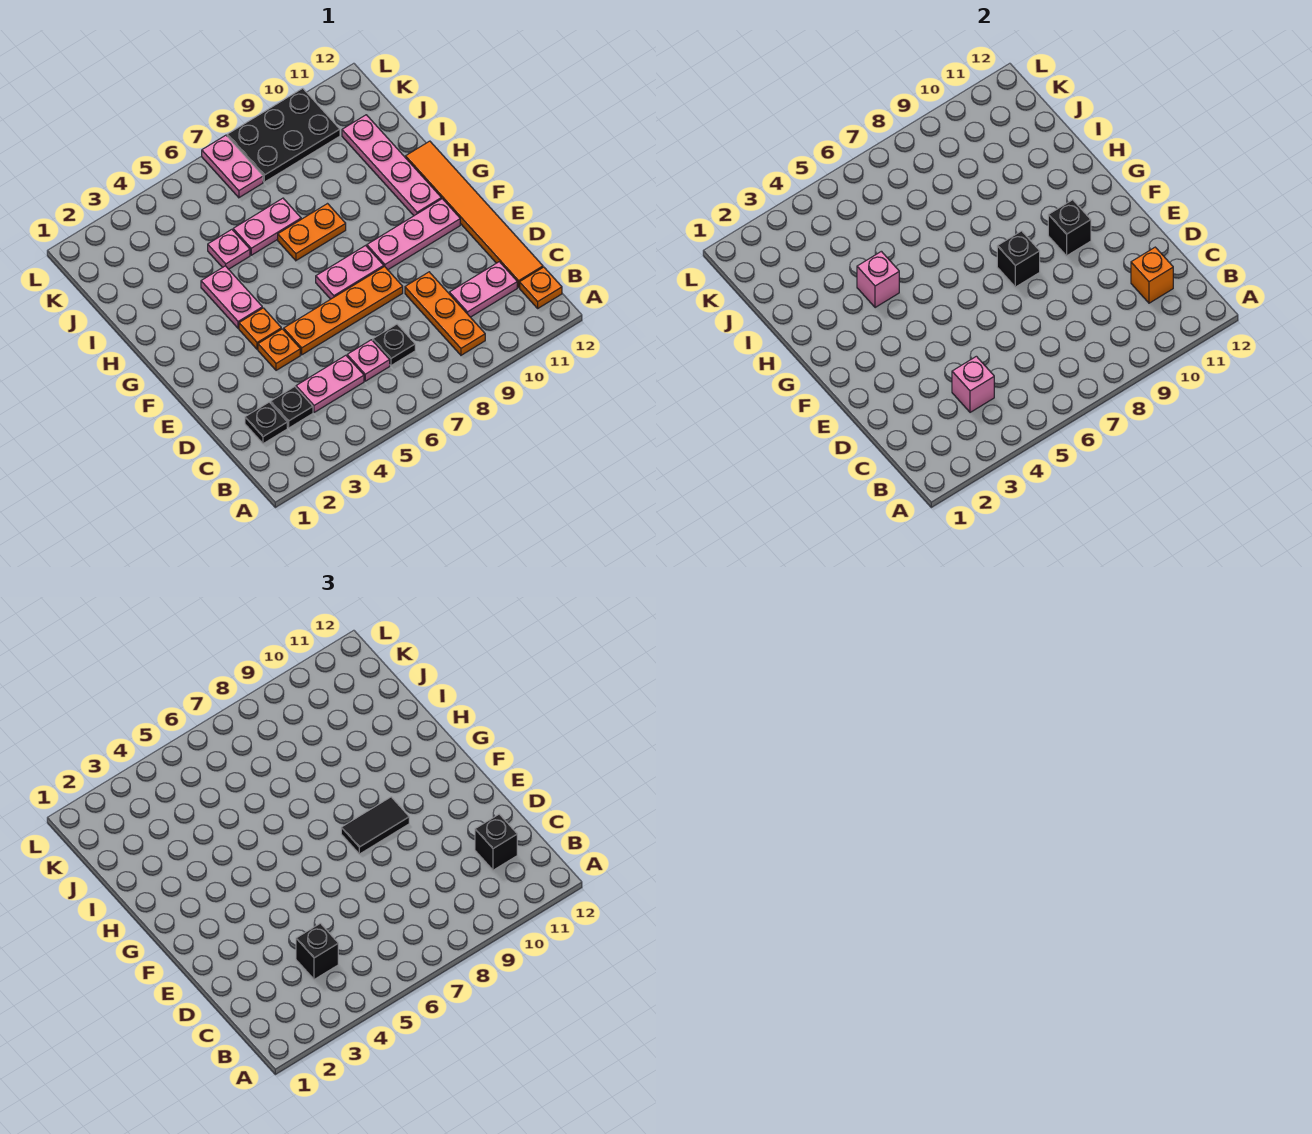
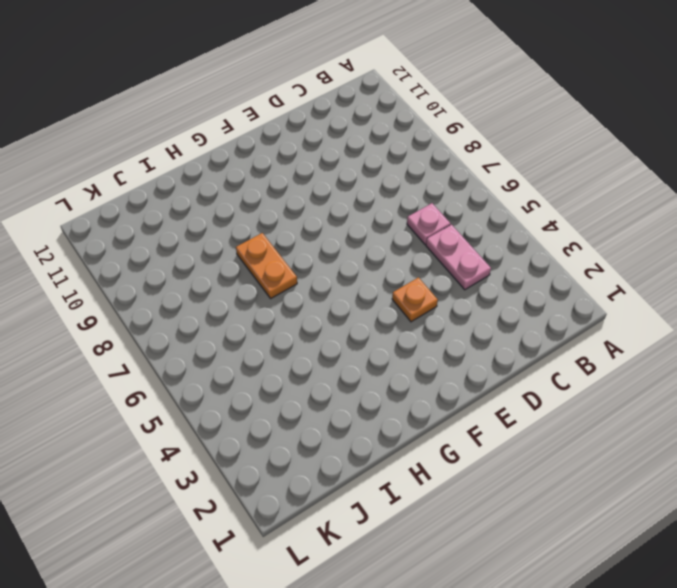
none -> orange 1x3 plate [405,272,485,355]
none -> orange 1x1 plate [520,267,562,308]
none -> black 1x1 plate [245,402,287,444]

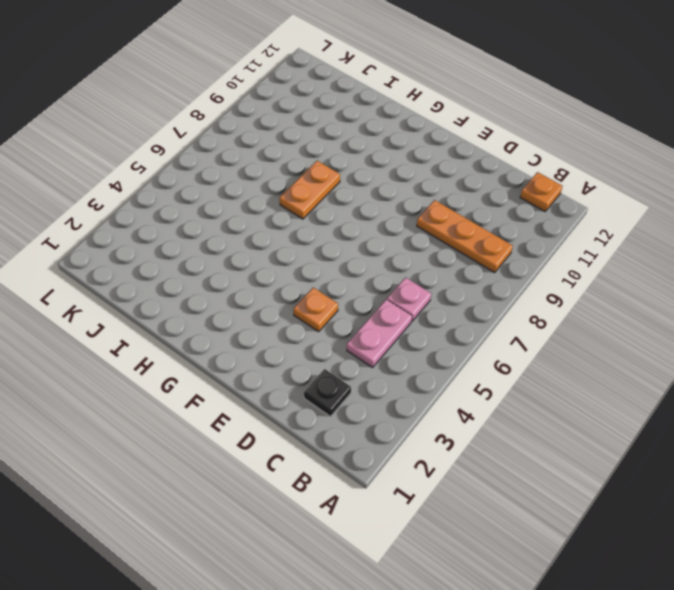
none -> black 1x1 plate [271,387,313,428]
none -> black 1x1 plate [373,324,415,365]
none -> pink 1x2 plate [449,262,517,317]

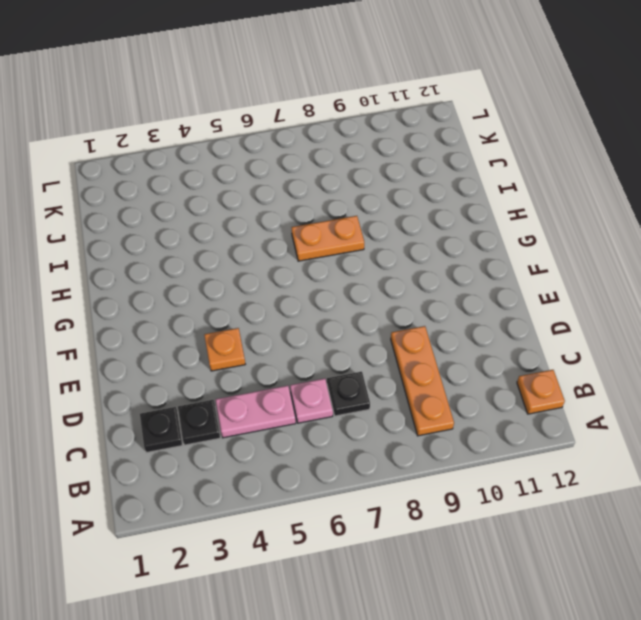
none -> pink 1x2 plate [449,262,517,317]
none -> orange 1x6 tile [406,141,543,287]
none -> orange 1x4 plate [284,267,403,355]

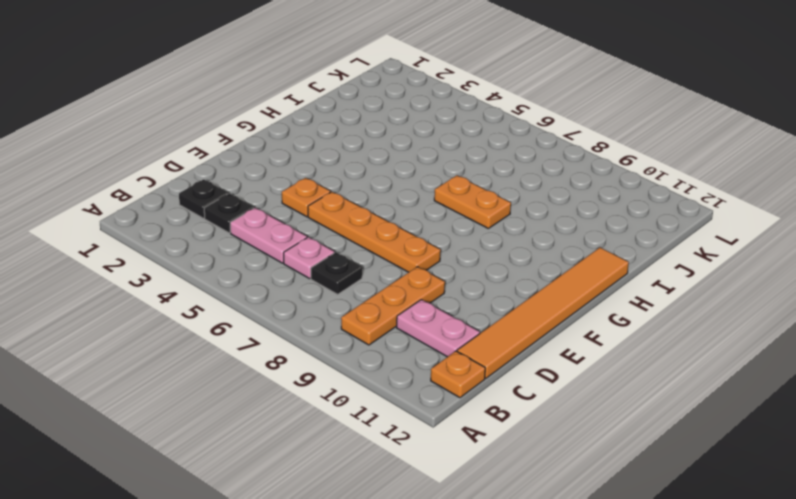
none -> orange 1x1 plate [239,308,281,350]
none -> pink 1x2 plate [316,246,384,299]
none -> pink 1x3 plate [367,199,460,270]

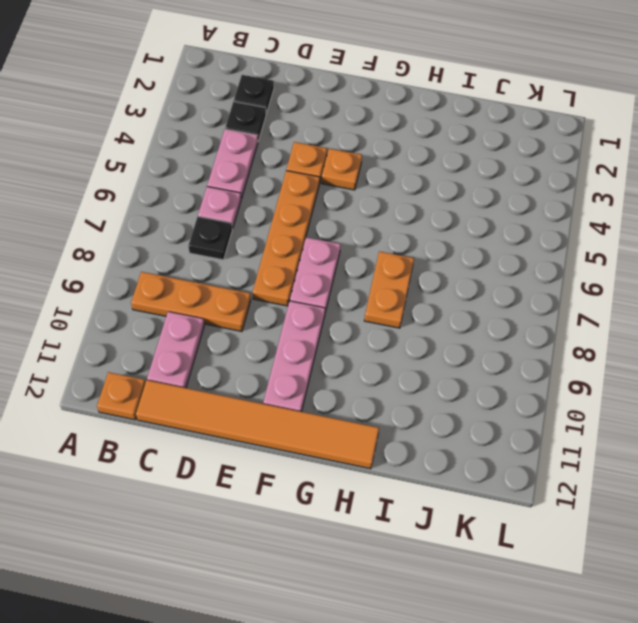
none -> pink 1x2 plate [201,266,262,329]
none -> pink 1x4 plate [342,115,441,216]
none -> pink 1x1 plate [208,230,250,269]

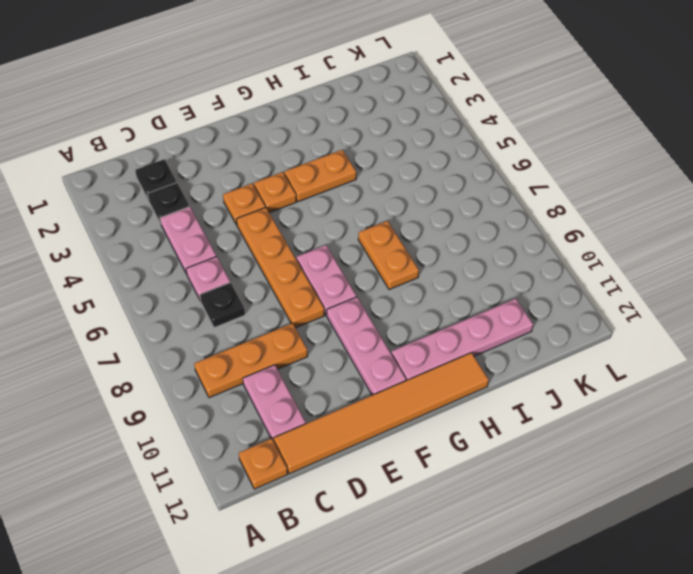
orange 1x2 plate [284,150,356,202] -> pink 1x2 plate [201,266,262,329]
none -> pink 1x1 plate [208,230,250,269]
none -> pink 1x2 plate [233,198,301,255]
none -> pink 1x2 plate [202,135,263,198]

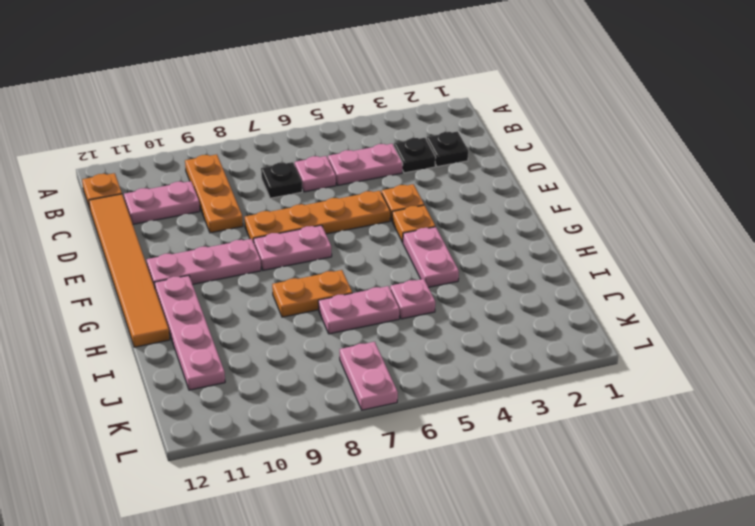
none -> black 2x3 plate [227,88,340,182]
none -> pink 1x1 brick [952,356,994,412]
none -> orange 1x1 brick [1131,247,1173,303]

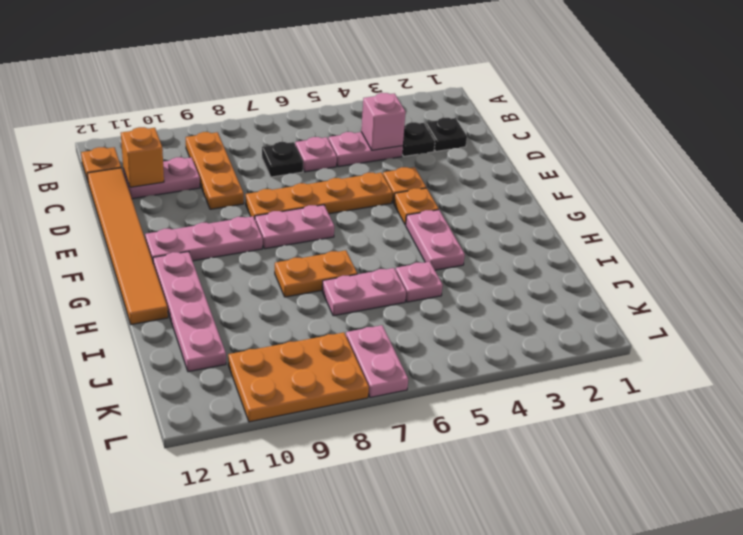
orange 2x3 plate [228,332,369,422] -> black 2x3 plate [227,88,340,182]
none -> black 1x1 brick [997,231,1040,287]
none -> black 1x1 brick [1048,200,1091,256]
none -> pink 1x1 brick [857,251,899,308]

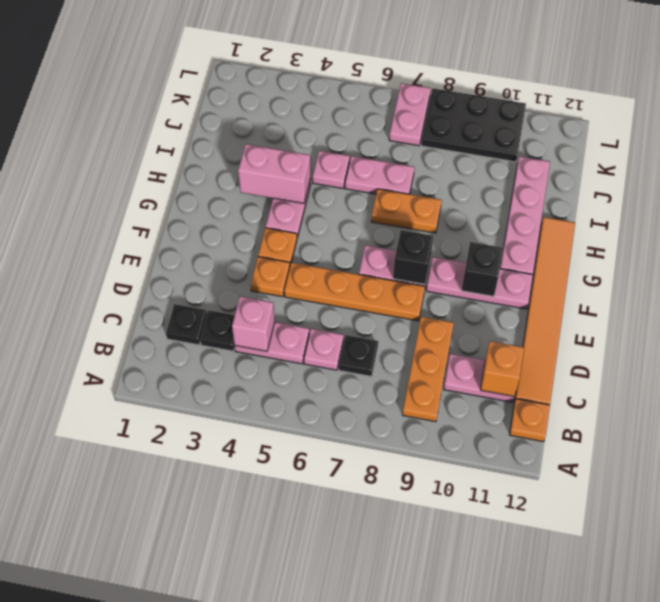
pink 1x2 brick [238,144,311,203] -> pink 1x1 brick [857,251,899,308]
none -> black 1x1 brick [296,923,338,979]
none -> black 1x1 brick [475,814,517,870]
none -> black 1x2 tile [341,797,409,854]

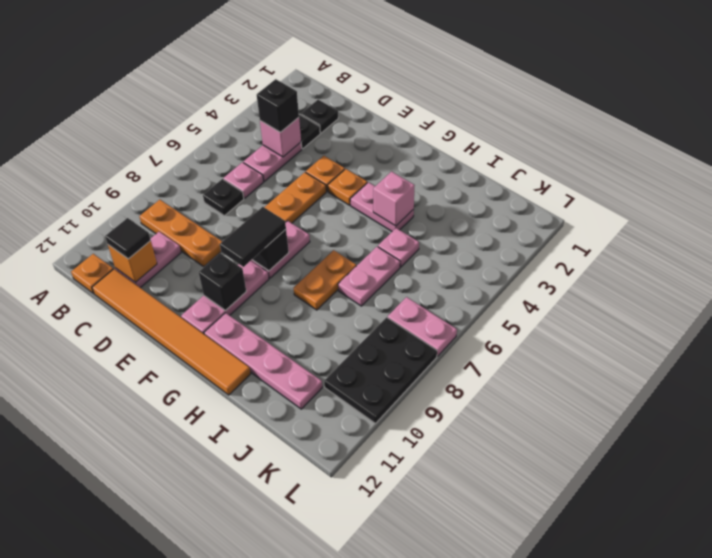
black 1x1 tile [105,218,151,259] -> black 1x1 brick [475,814,517,870]

